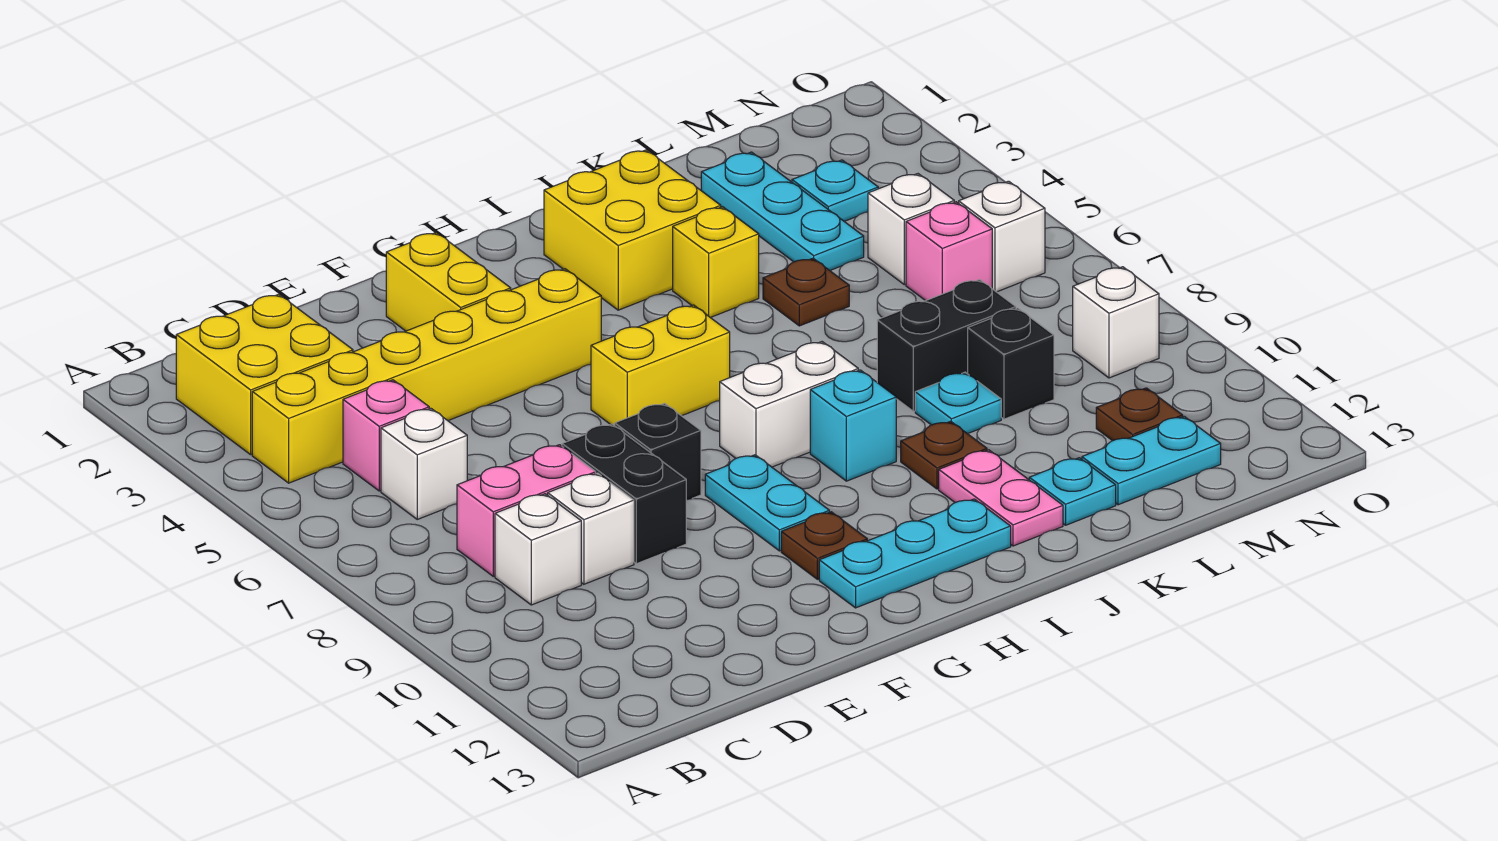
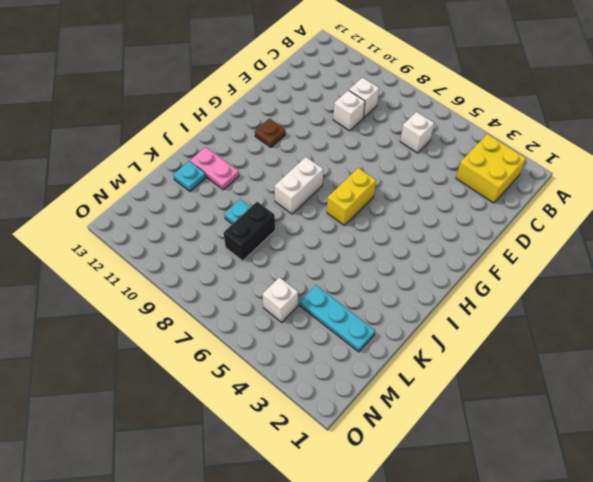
none -> yellow 1x6 brick [252,269,601,483]
none -> pink 1x1 brick [343,380,429,491]
none -> pink 1x2 brick [457,445,596,576]
none -> black 1x2 brick [562,424,686,564]

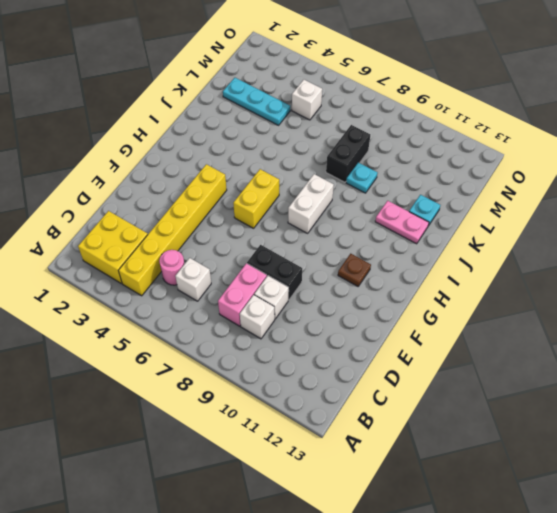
pink 1x1 round brick [159,250,184,285] -> pink 1x1 brick [343,380,429,491]
none -> yellow 1x2 brick [386,232,511,331]
none -> black 1x1 brick [615,403,701,500]
none -> cyan 1x2 plate [705,455,829,551]
none -> cyan 1x3 plate [819,499,1011,608]

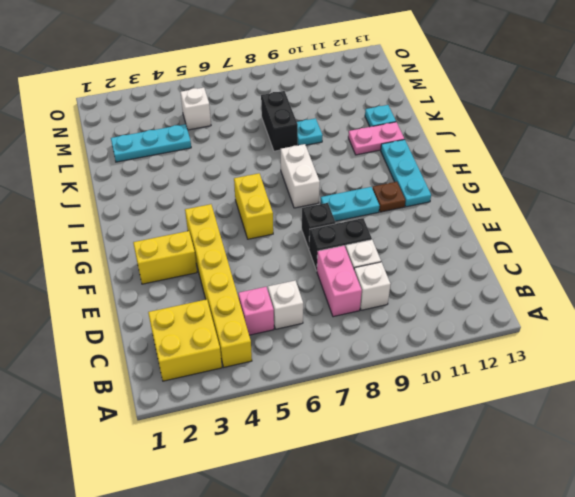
none -> yellow 2x2 brick [544,150,721,310]
none -> cyan 1x1 brick [810,370,896,481]
none -> yellow 1x1 brick [673,207,759,318]
none -> brown 1x1 plate [901,421,987,489]

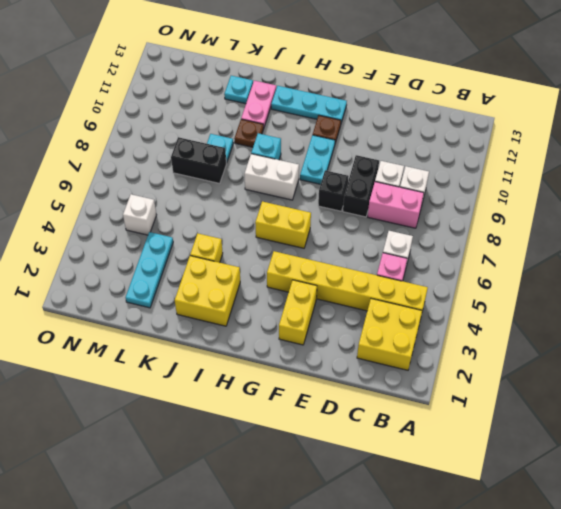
none -> brown 1x1 plate [763,258,849,326]
none -> black 1x1 brick [968,308,1054,419]
none -> cyan 1x2 plate [1082,416,1221,505]
none -> cyan 1x1 plate [792,160,878,221]

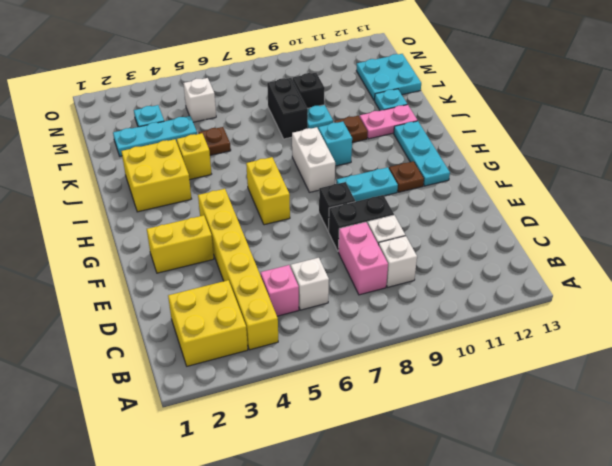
cyan 2x2 plate [356,54,421,101] -> cyan 1x2 plate [1082,416,1221,505]
none -> pink 1x1 brick [906,202,992,301]
none -> brown 1x1 plate [1096,388,1183,441]
none -> white 1x1 brick [959,181,1045,292]
none -> white 1x1 brick [1073,267,1159,378]

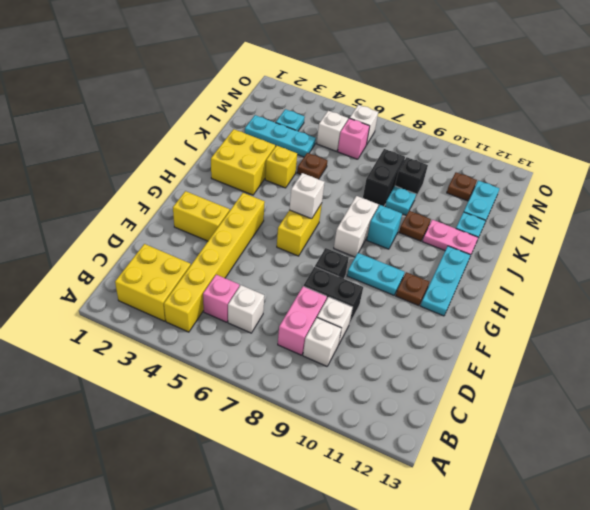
white 1x1 brick [289,173,325,219] -> white 1x1 brick moved to [1073,267,1159,378]

